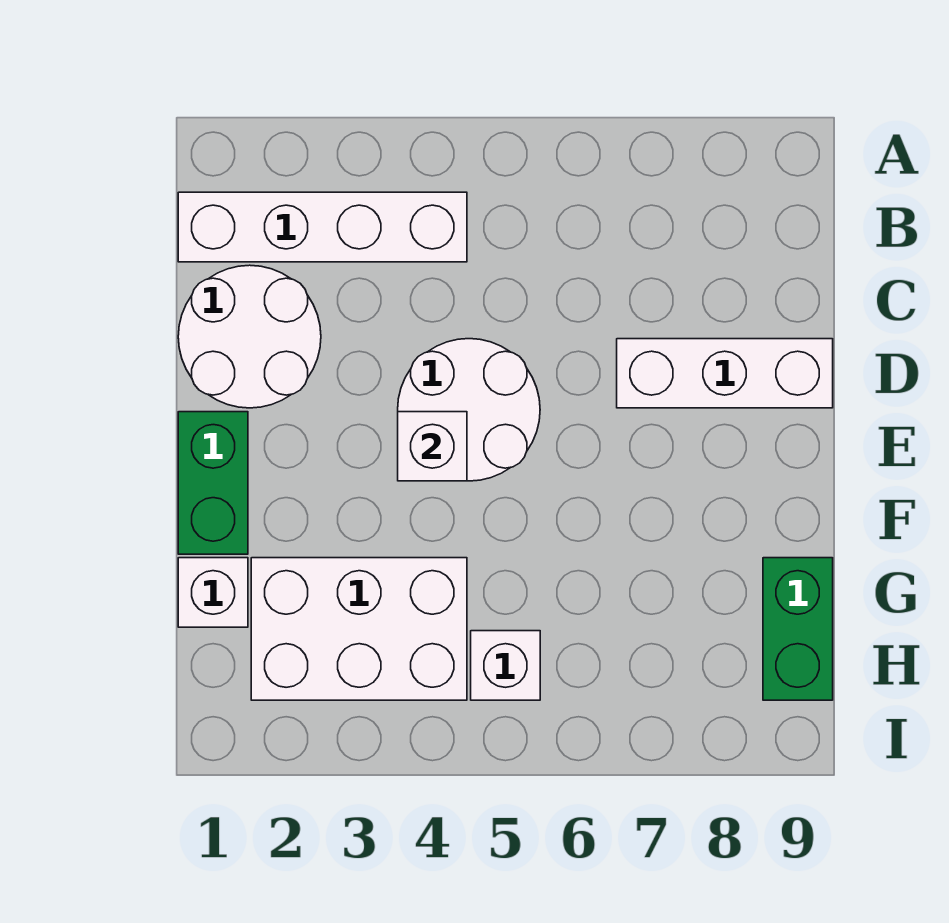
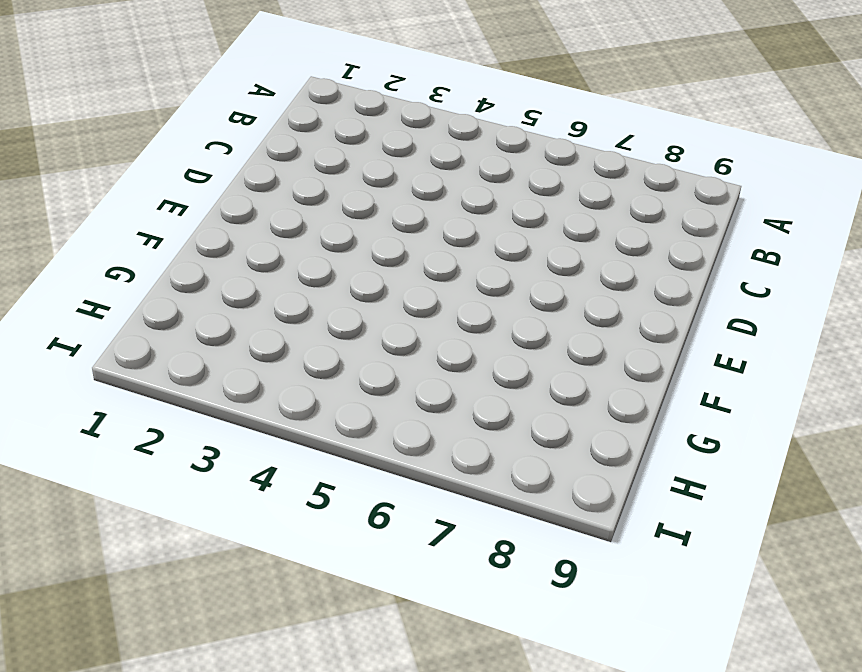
none -> white 1x4 brick [178,192,467,262]
none -> white 2x2 round brick [178,265,321,408]

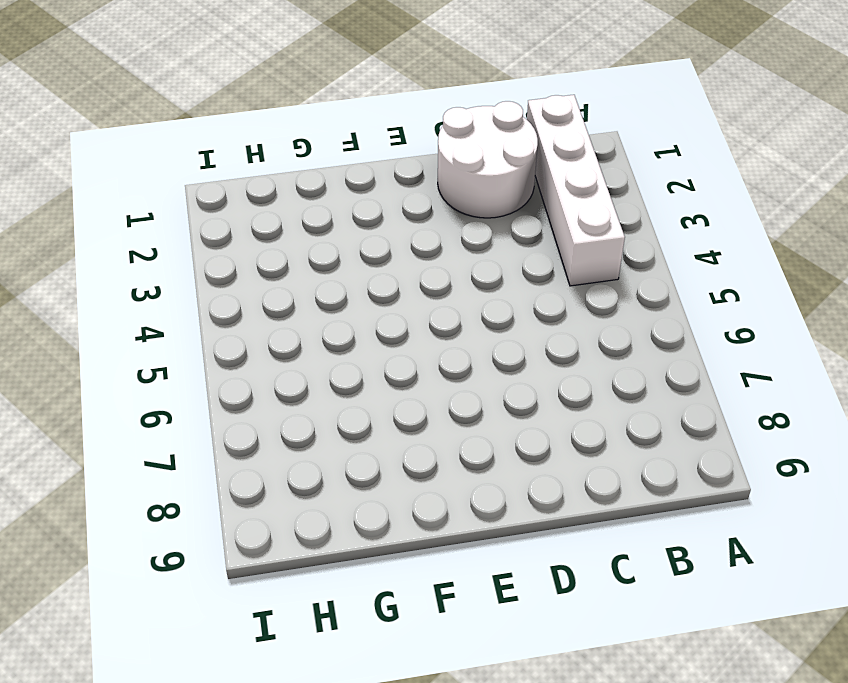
none -> white 2x2 round brick [398,339,540,481]
none -> white 1x3 brick [617,339,833,408]

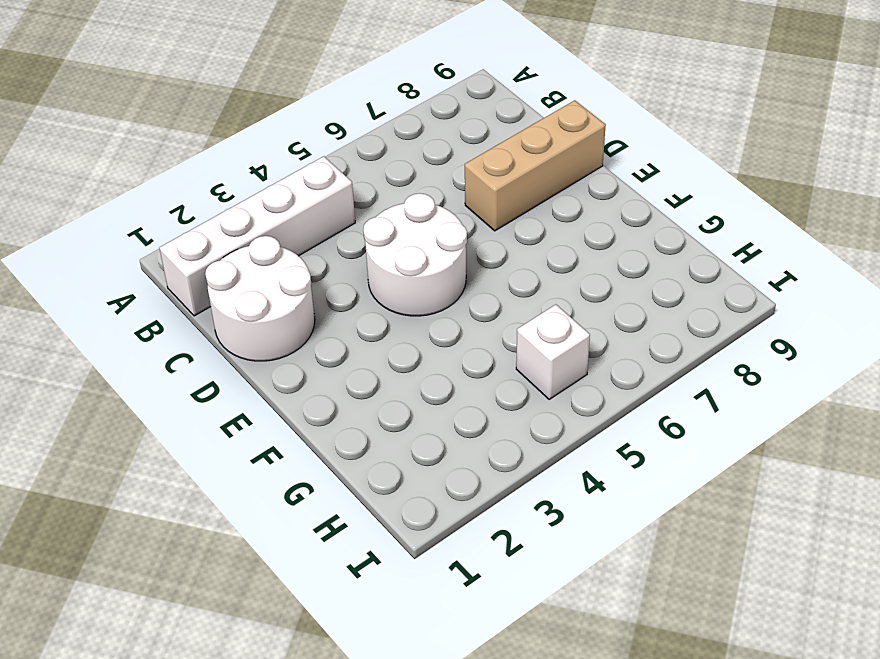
tan 1x3 brick [465,100,606,231] -> white 1x3 brick [617,339,833,408]
none -> green 1x2 brick [178,412,248,554]
none -> white 1x1 brick [178,558,248,627]

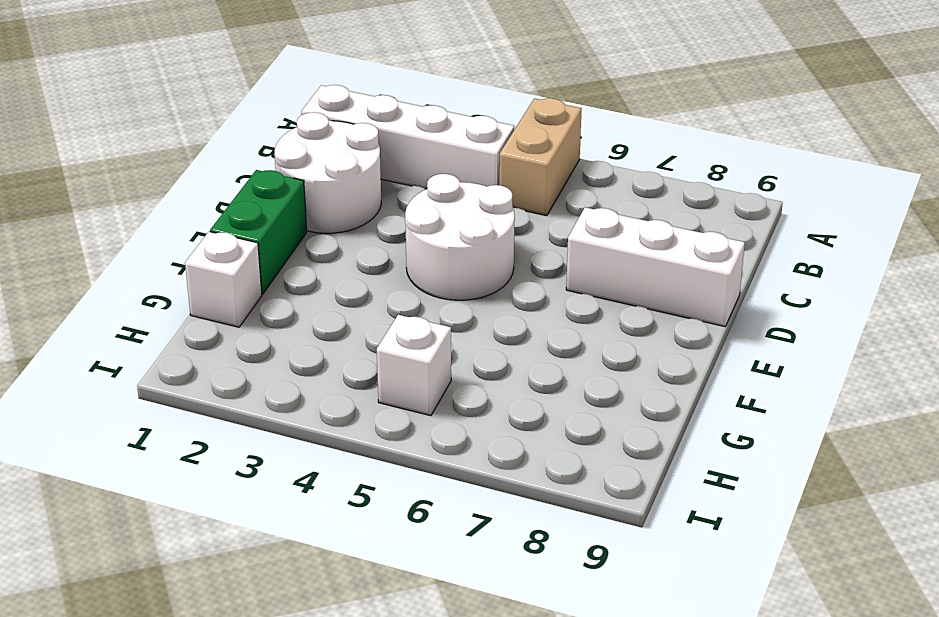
tan 1x2 brick [499,98,582,216] -> none
none -> white 2x3 brick [251,558,467,700]
none -> green 1x2 brick [763,558,833,700]

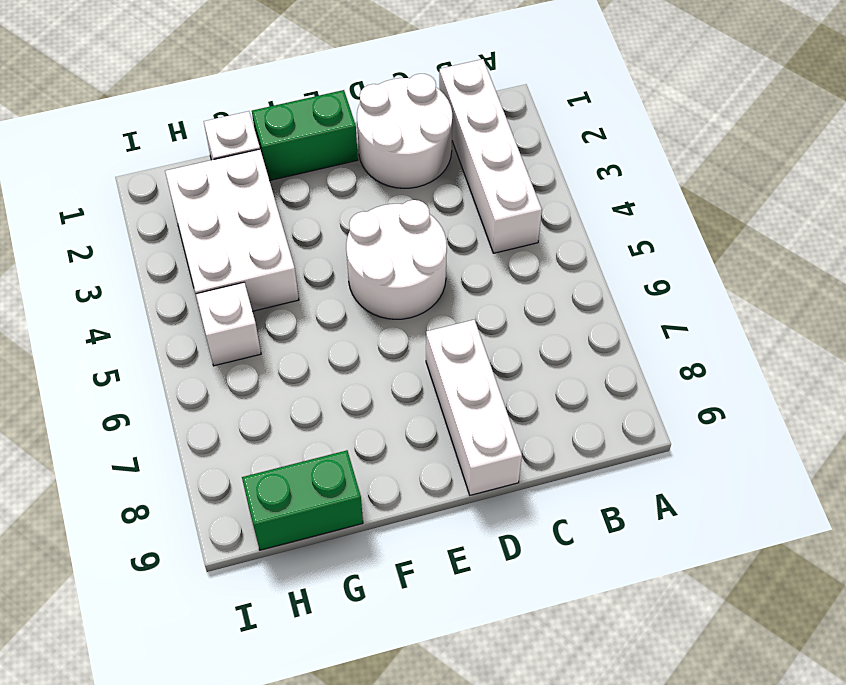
none -> white 1x1 brick [398,412,467,481]

